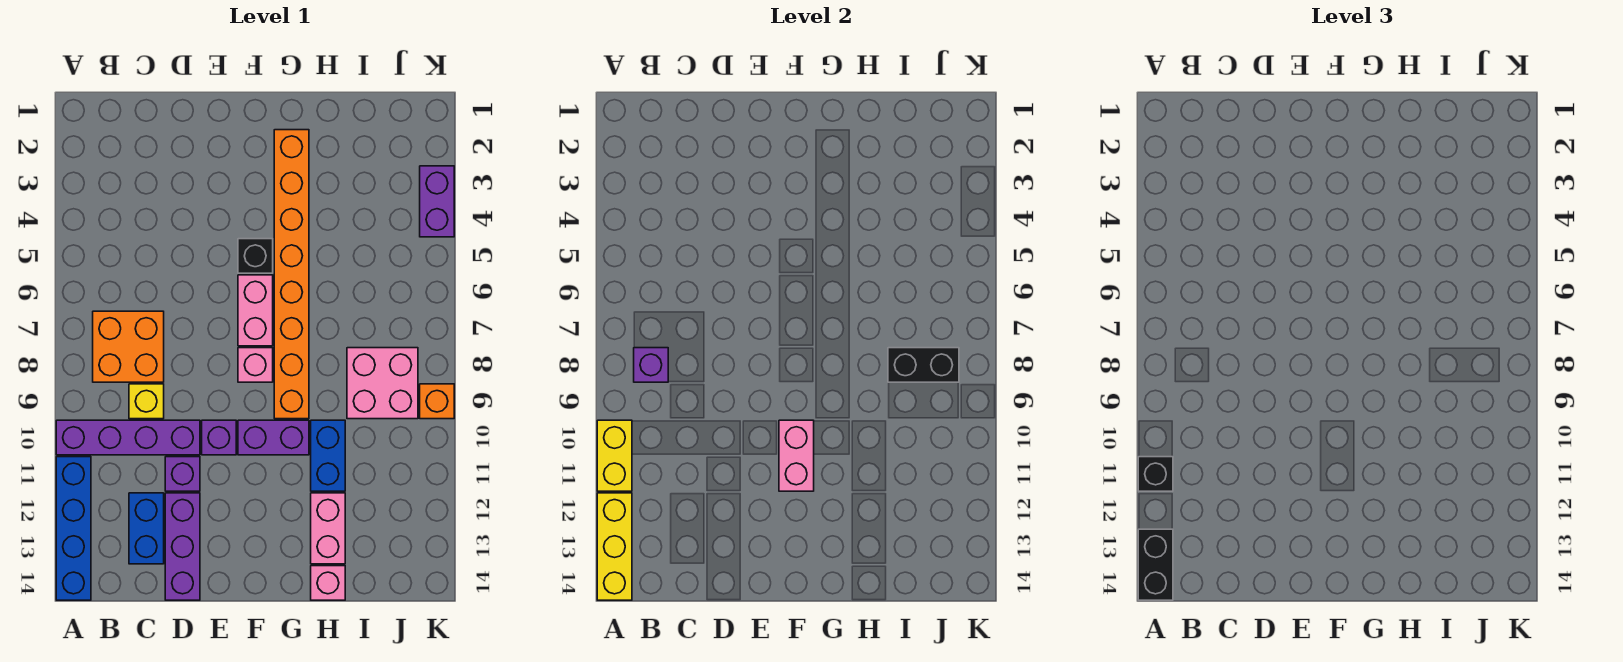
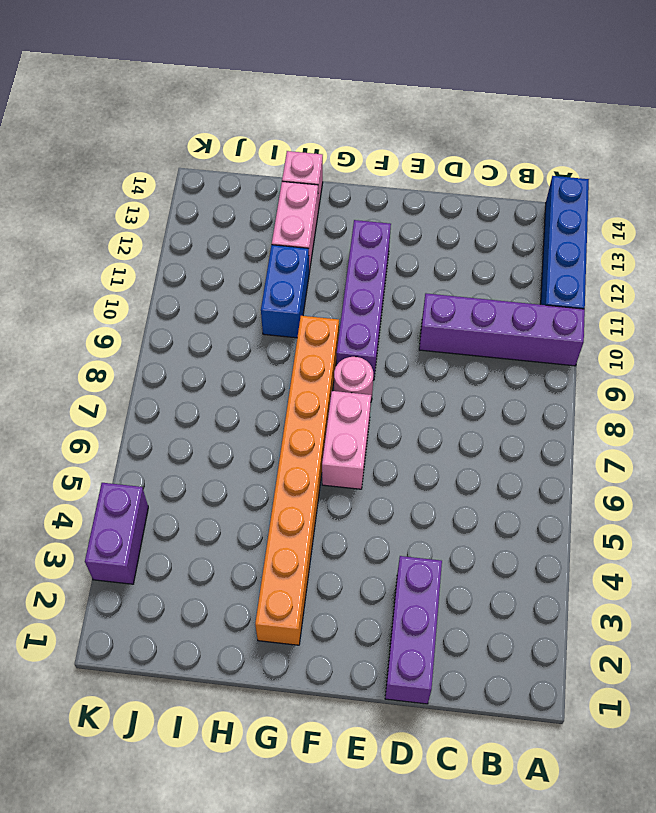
purple 1x3 brick [385,556,442,704] -> purple 1x3 brick moved to [165,493,200,600]
pink 1x1 round brick [334,357,373,400] -> pink 1x1 brick [238,348,273,382]
purple 1x4 brick [336,220,391,380] -> purple 1x2 brick [238,420,309,455]
none -> orange 2x2 brick [93,311,164,382]
none -> yellow 1x1 brick [129,384,164,419]
none -> blue 1x2 brick [129,493,164,564]

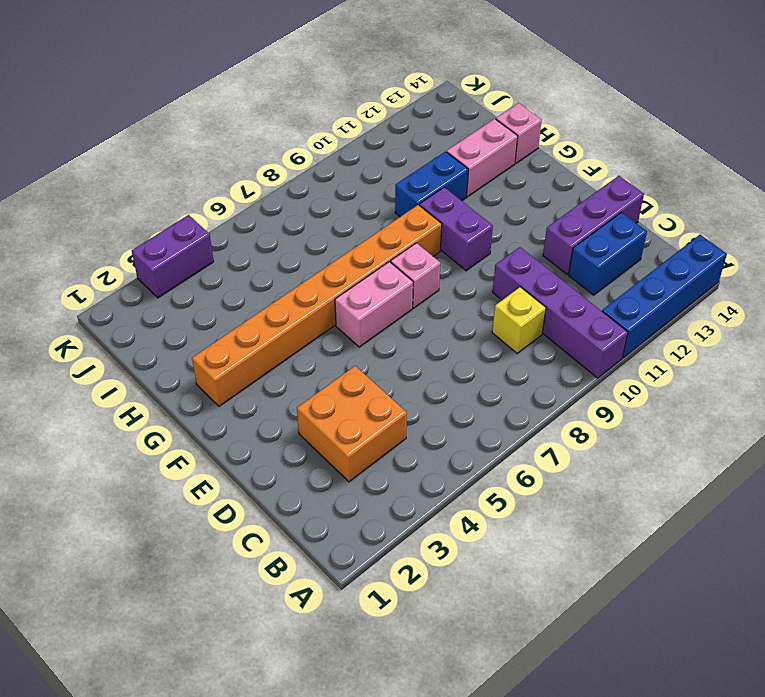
orange 2x2 brick [297,366,407,482] -> orange 2x2 brick moved to [93,311,164,382]
none -> purple 1x1 brick [165,457,200,491]
none -> purple 1x1 brick [202,420,236,455]
none -> black 1x1 brick [238,239,273,273]

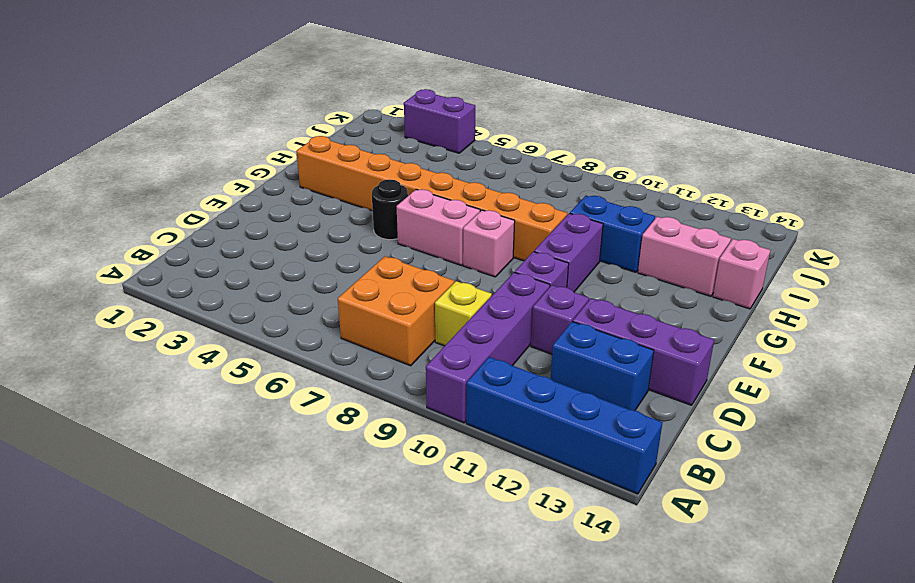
black 1x1 round brick [372,179,408,240] -> black 1x1 brick [238,239,273,273]
none -> pink 2x2 brick [347,348,418,419]
none -> orange 1x1 brick [420,384,454,419]
none -> yellow 1x2 brick [597,420,632,491]

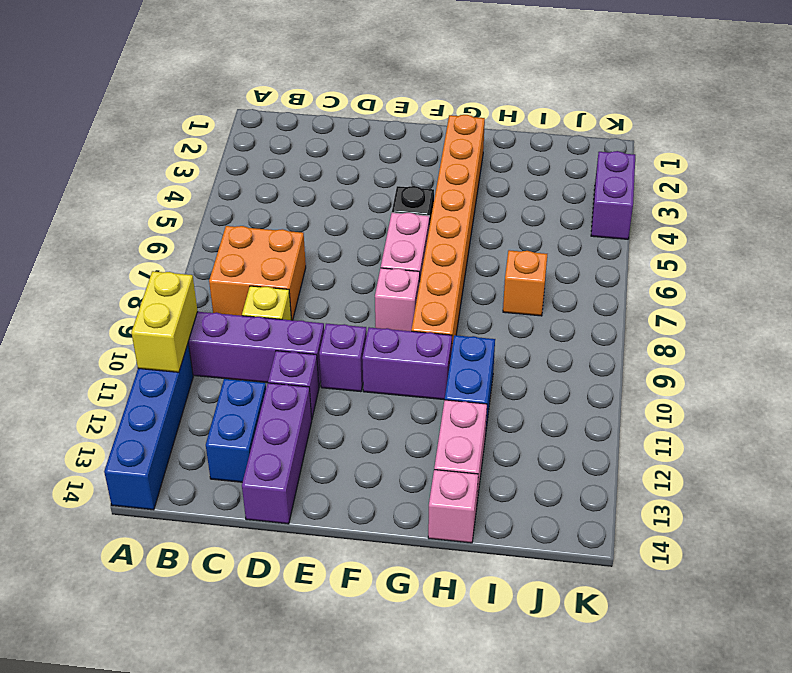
orange 1x1 brick [503,250,547,316] -> orange 1x1 brick moved to [420,384,454,419]
none -> pink 2x2 brick [347,348,418,419]
none -> yellow 1x3 brick [597,493,632,600]
none -> purple 1x1 brick [634,348,668,382]

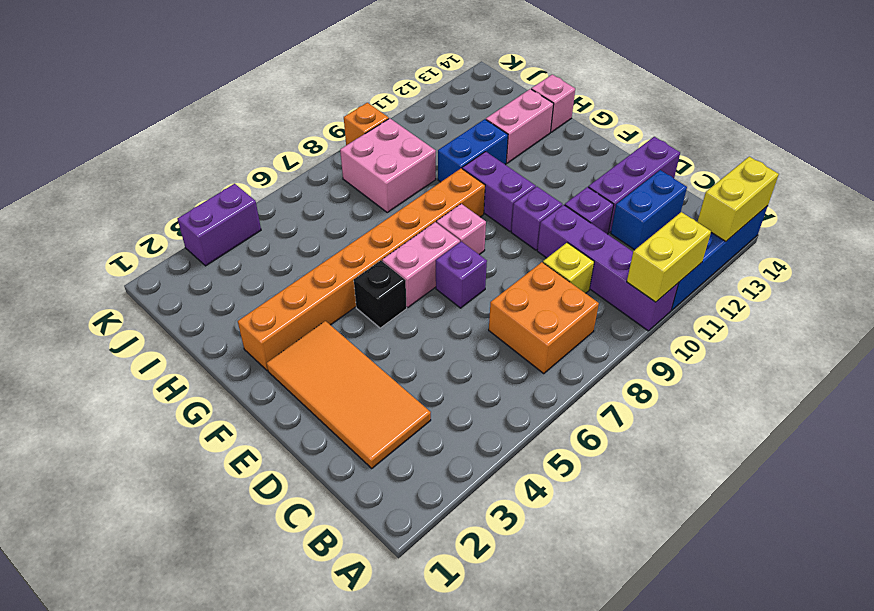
yellow 1x2 brick [697,157,779,242] -> yellow 1x3 brick [597,493,632,600]
orange 2x4 tile [267,321,431,468] -> none
purple 1x1 brick [436,241,487,308] -> purple 1x1 brick moved to [634,348,668,382]
none -> pink 1x2 brick [779,420,814,491]
none -> black 1x2 brick [888,348,959,382]
none -> black 1x1 brick [1138,457,1173,491]

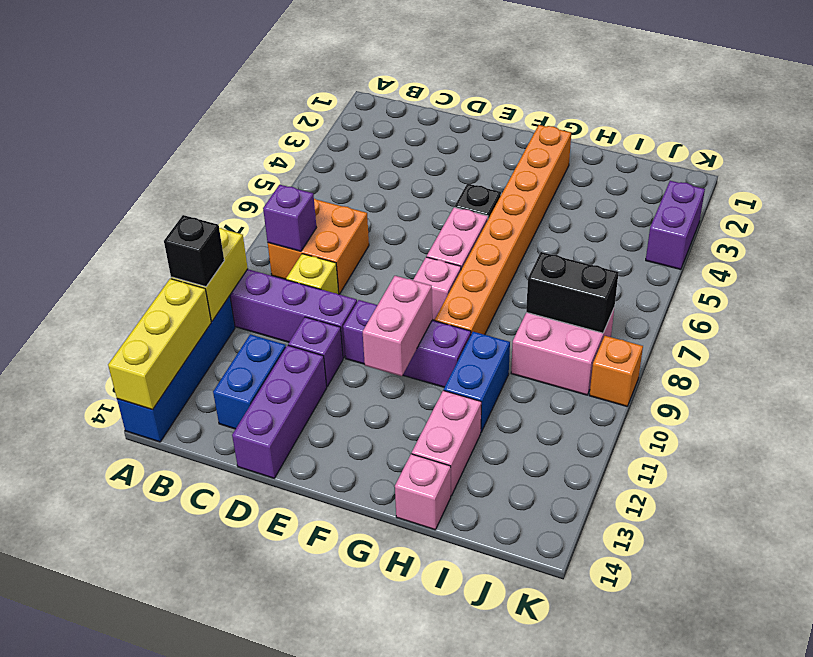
none -> black 1x2 brick [1138,529,1173,600]

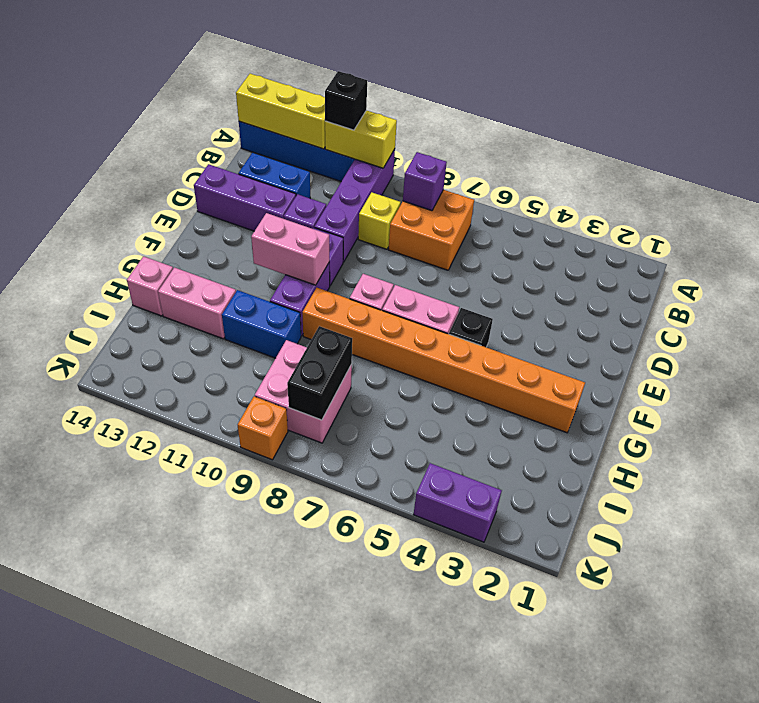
none -> black 1x2 brick [1138,529,1173,600]

